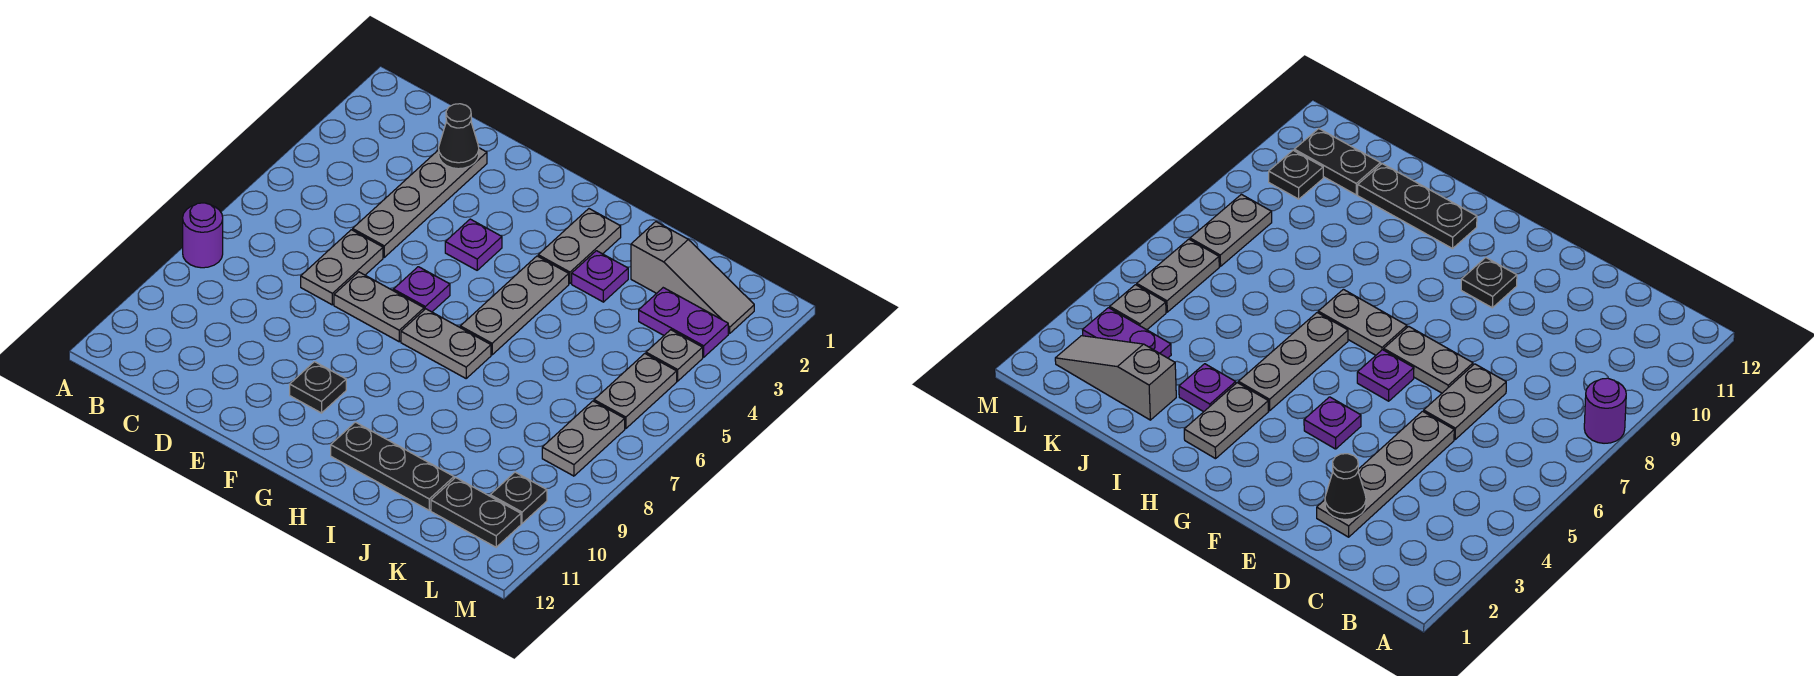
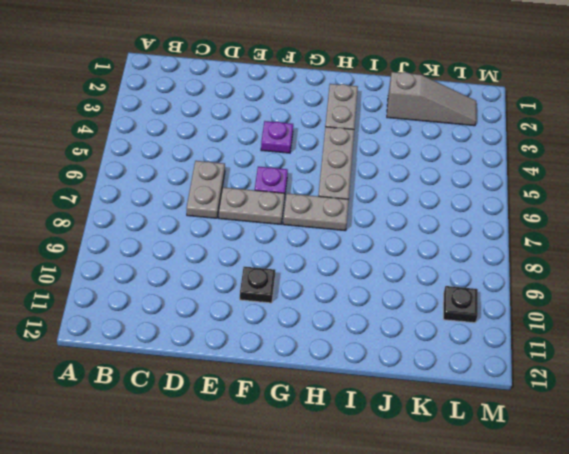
none -> purple 1x1 round brick [183,203,223,268]
none -> grey 1x4 plate [353,148,487,257]
none -> black 1x3 plate [331,422,454,510]

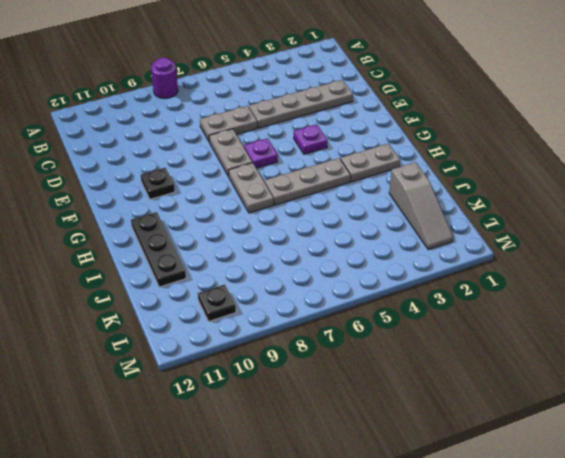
none -> purple 1x1 plate [572,251,628,302]
none -> purple 1x2 plate [639,288,728,357]
none -> black 1x2 plate [431,477,521,547]

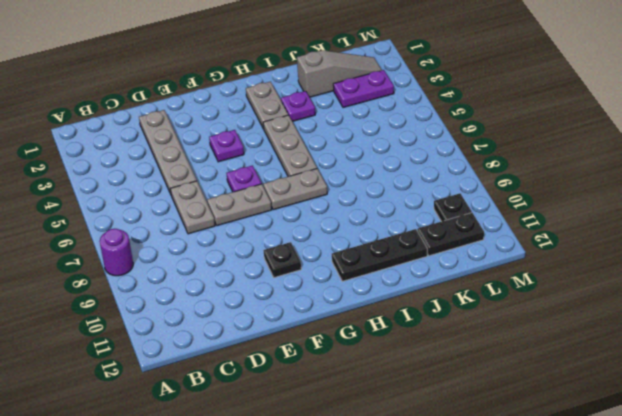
none -> grey 1x1 plate [646,330,703,381]
none -> grey 1x2 plate [594,354,677,429]
none -> grey 1x2 plate [542,401,625,476]

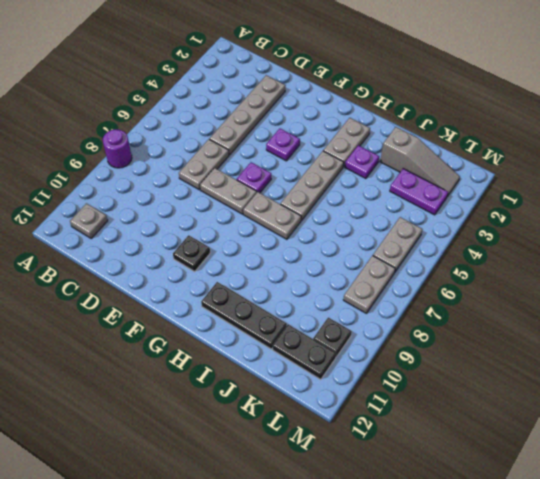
grey 1x1 plate [70,203,108,239] -> grey 1x1 plate moved to [646,330,703,381]
none -> black 1x1 cone [439,104,479,169]

